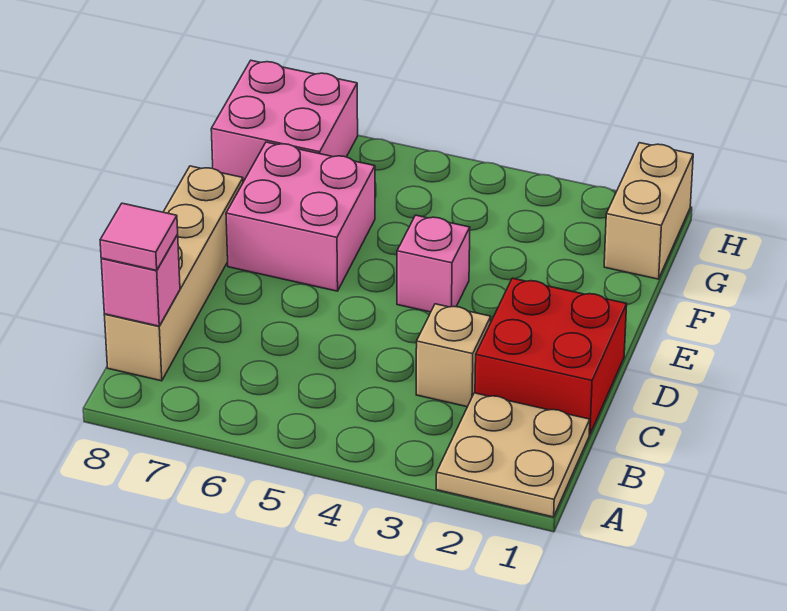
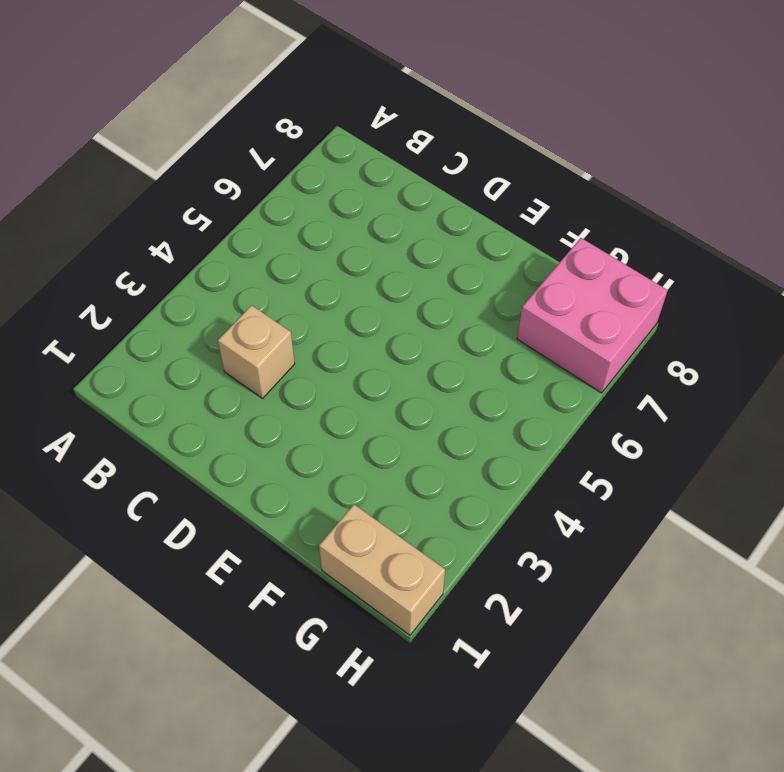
none -> tan 2x2 plate [436,393,590,517]
none -> tan 1x4 brick [104,166,243,381]

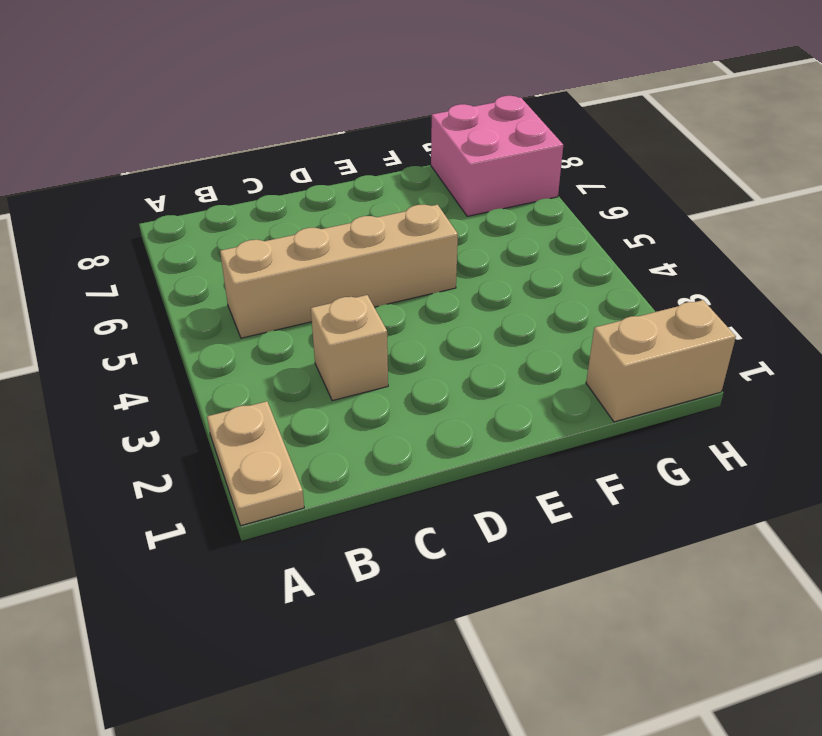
tan 1x2 plate [207,401,304,526] -> tan 2x2 plate [436,393,590,517]
tan 1x4 brick [220,205,458,338] -> tan 1x4 brick moved to [104,166,243,381]
none -> red 2x2 brick [475,278,627,435]
none -> pink 1x1 brick [397,215,470,312]

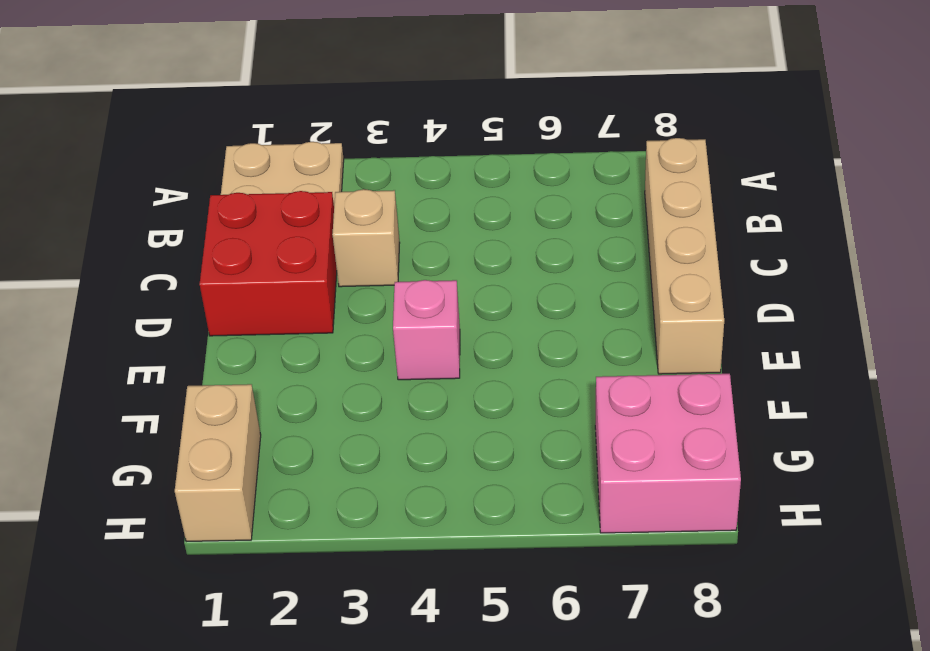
none -> pink 2x2 brick [226,142,375,291]
none -> pink 1x1 brick [101,235,180,326]

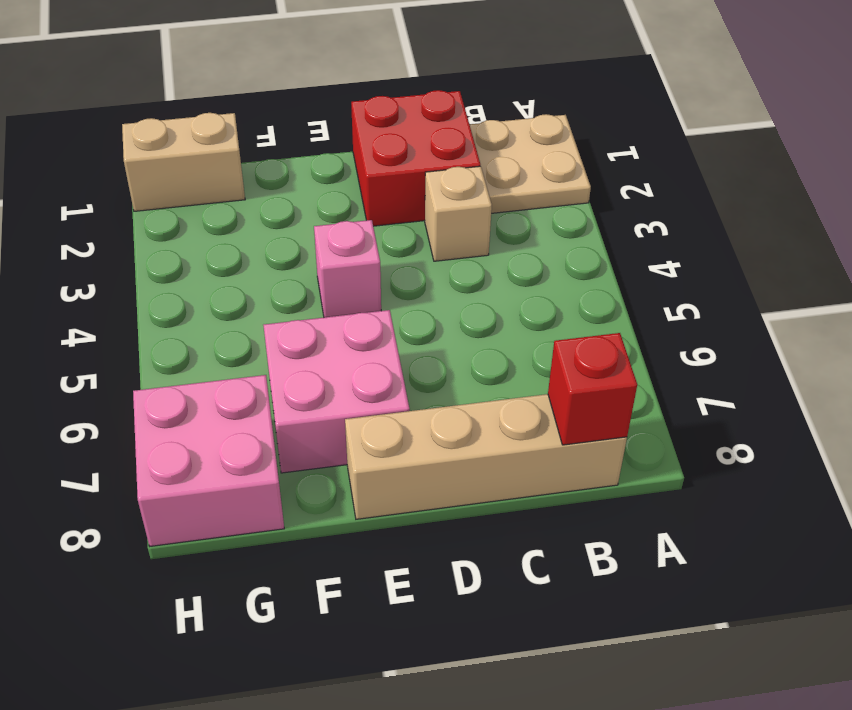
red 1x1 brick [548,333,637,445] -> pink 1x1 brick [101,235,180,326]
none -> pink 1x1 tile [100,203,178,270]

